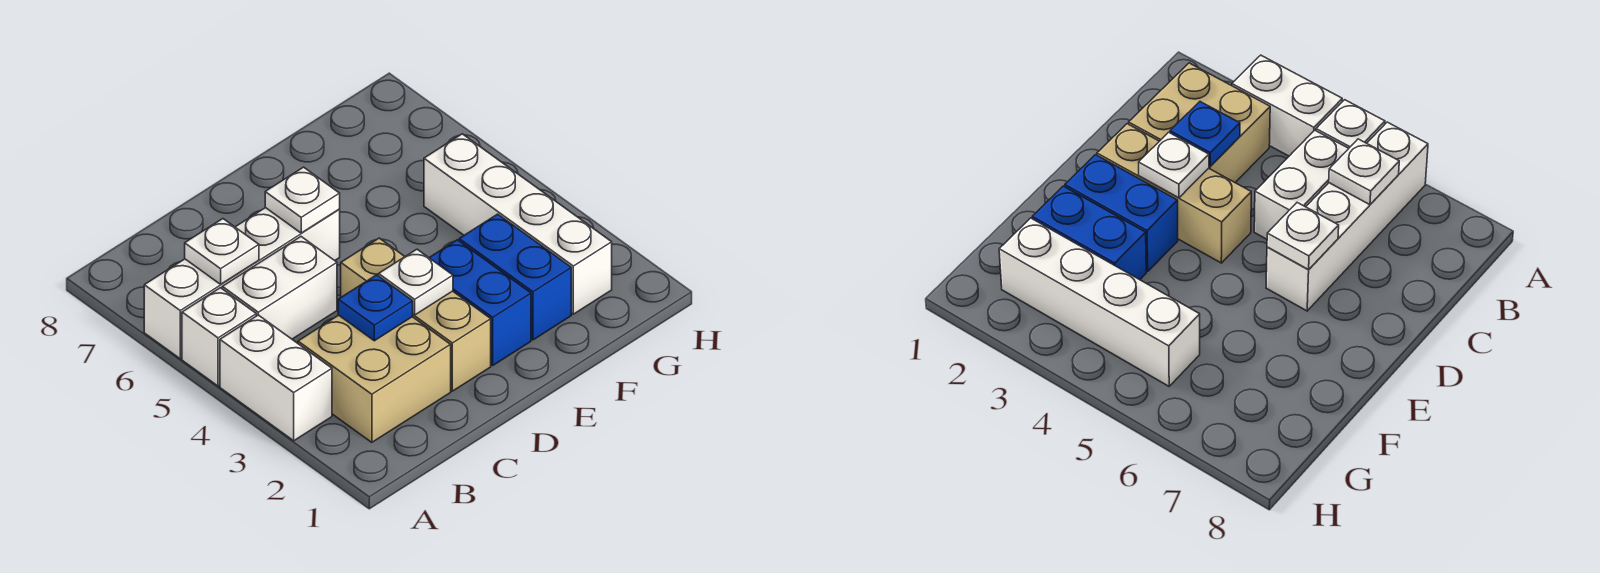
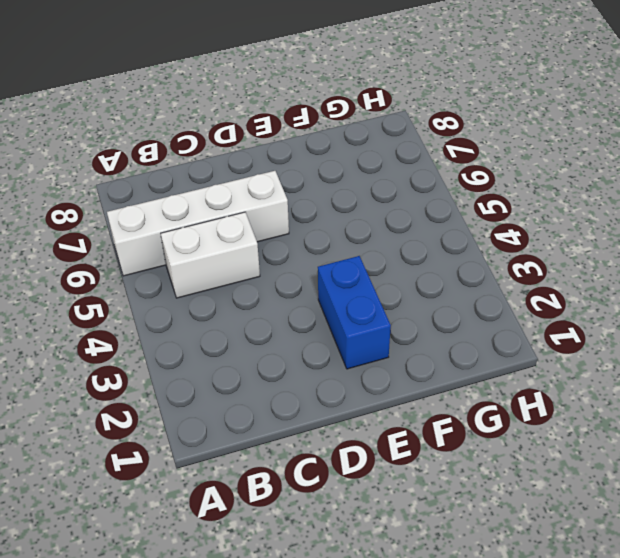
none -> white 1x2 brick [220,315,332,441]
none -> white 1x1 brick [182,288,256,386]
none -> tan 2x2 brick [298,315,451,442]

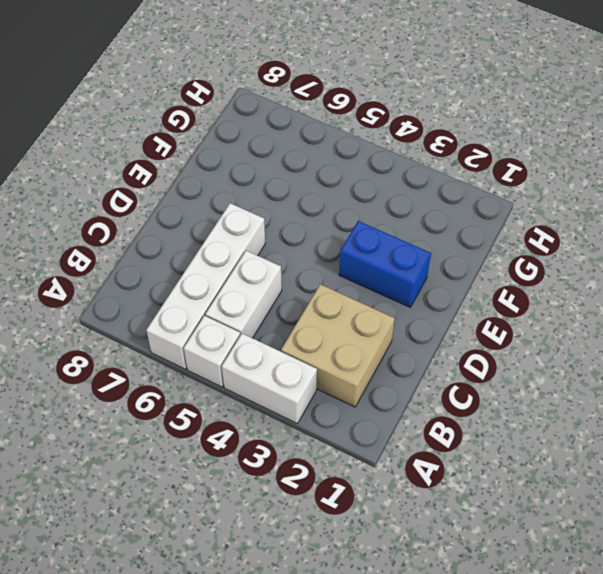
none -> tan 1x3 brick [341,238,491,391]
none -> blue 1x2 brick [459,214,571,340]
none -> white 1x4 brick [424,134,612,314]

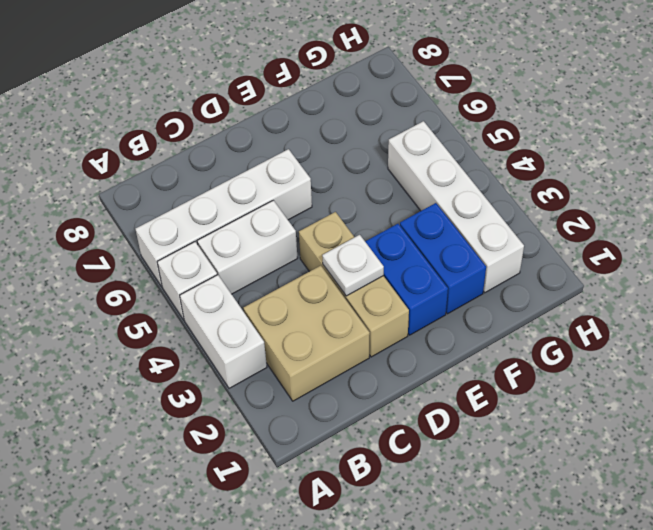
none -> white 1x1 plate [185,219,259,284]
none -> blue 1x1 plate [338,275,413,341]
none -> white 1x1 plate [265,167,340,233]

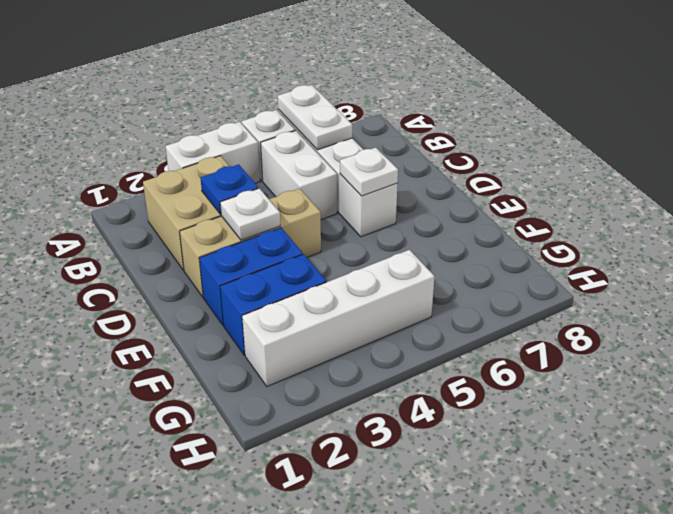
white 1x2 plate [278,85,352,150] -> white 1x1 plate [185,219,259,284]

